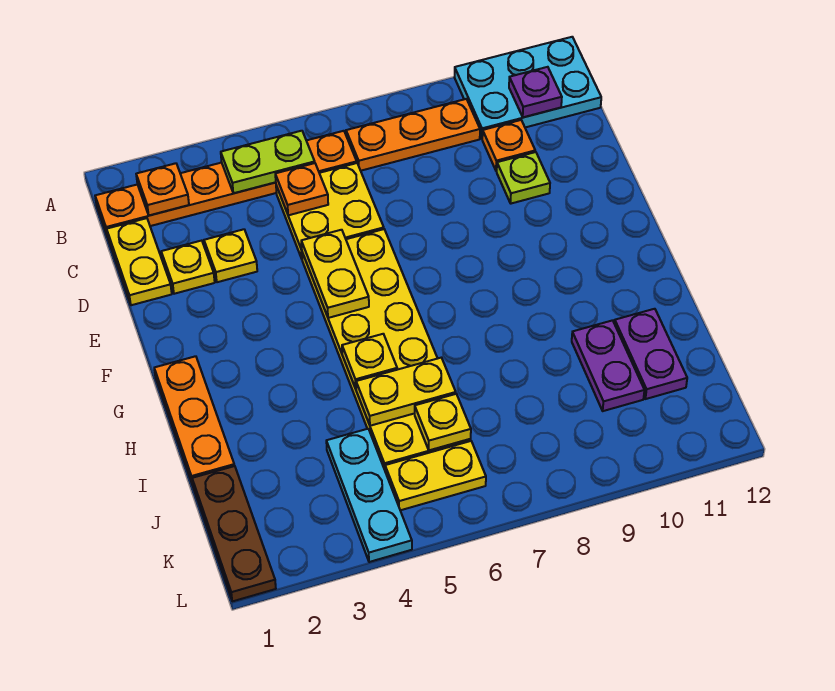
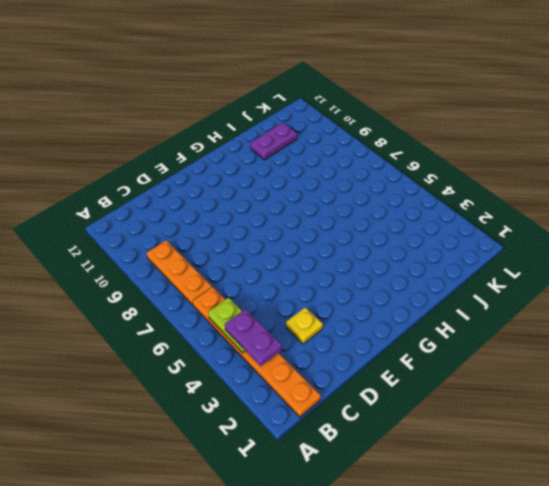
purple 1x2 plate [225,309,282,366] -> purple 1x2 plate turned to [572,320,644,411]
none -> cyan 2x3 plate [455,37,601,138]
none -> yellow 1x2 plate [107,218,172,305]
none -> yellow 2x2 plate [276,163,384,258]

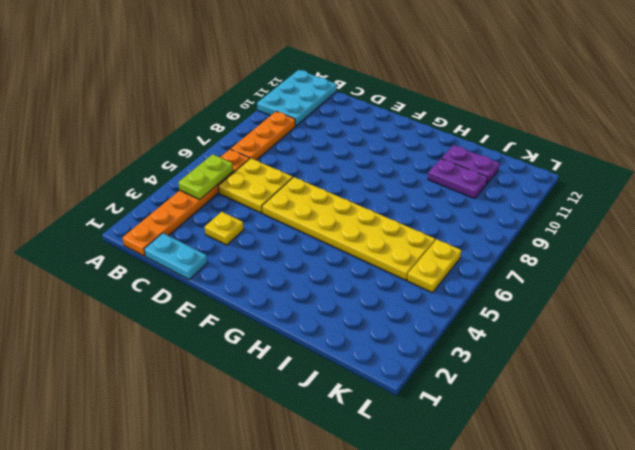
cyan 1x2 plate [144,233,207,279] -> yellow 1x2 plate [107,218,172,305]
none -> orange 1x1 plate [482,120,535,171]
none -> yellow 1x1 plate [161,241,215,294]
none -> lime 1x1 plate [497,152,550,204]

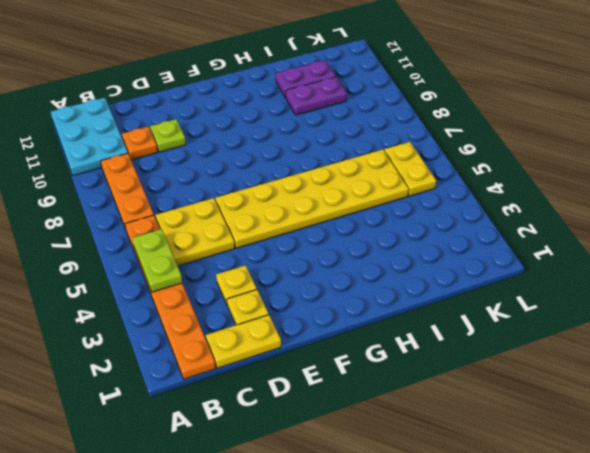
none -> orange 1x3 plate [154,356,234,485]
none -> brown 1x3 plate [192,466,276,601]
none -> cyan 1x3 plate [326,429,412,562]

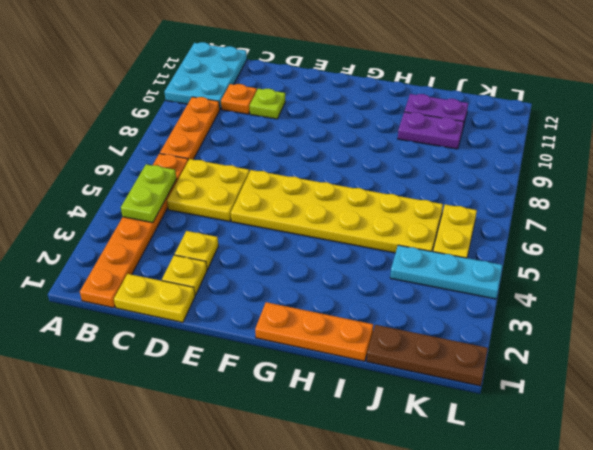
none -> orange 1x1 plate [136,163,189,215]
none -> purple 1x1 plate [509,67,562,117]
none -> orange 1x1 plate [275,163,328,215]

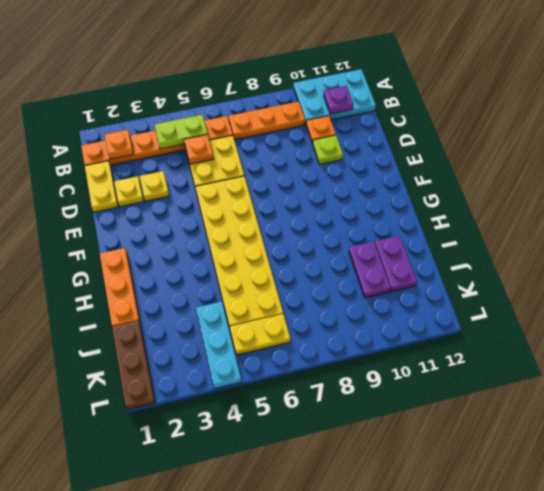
none -> yellow 1x2 plate [301,230,369,318]
none -> yellow 1x1 plate [342,334,397,389]
none -> yellow 1x2 plate [356,358,456,426]

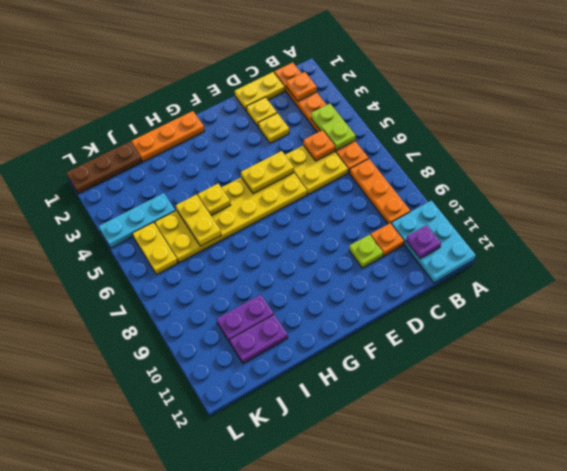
none -> yellow 1x1 plate [415,394,471,450]

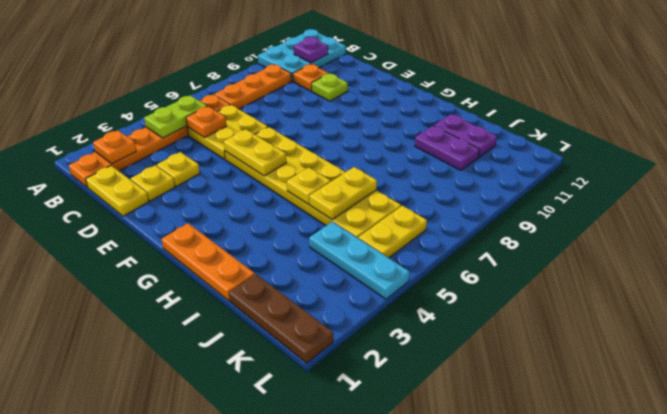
none -> yellow 1x1 plate [415,394,471,450]

